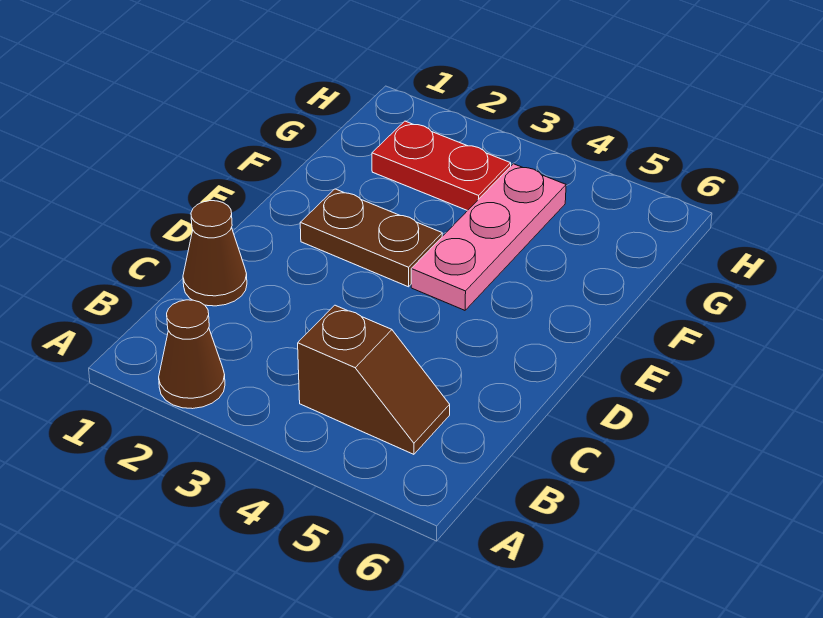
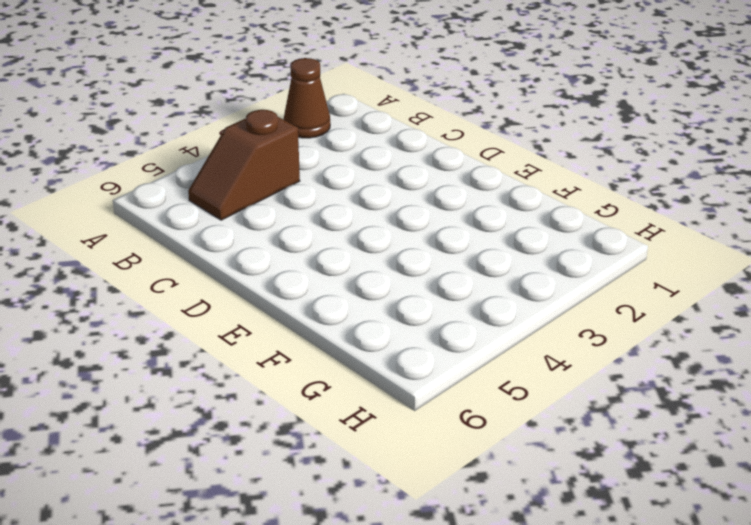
none -> brown 1x1 cone [183,201,247,306]
none -> brown 1x2 plate [300,189,442,287]

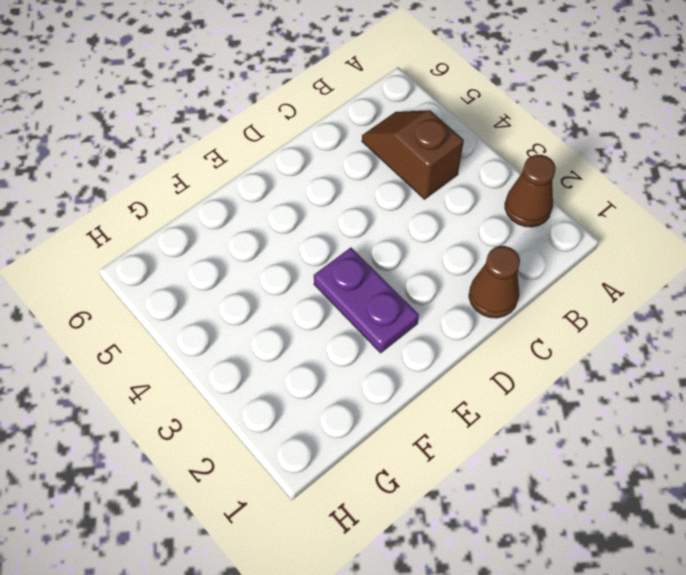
purple 1x2 plate [314,247,419,353] -> brown 1x2 plate [300,189,442,287]
none -> pink 1x3 plate [411,164,566,310]
none -> red 1x2 plate [372,121,511,211]

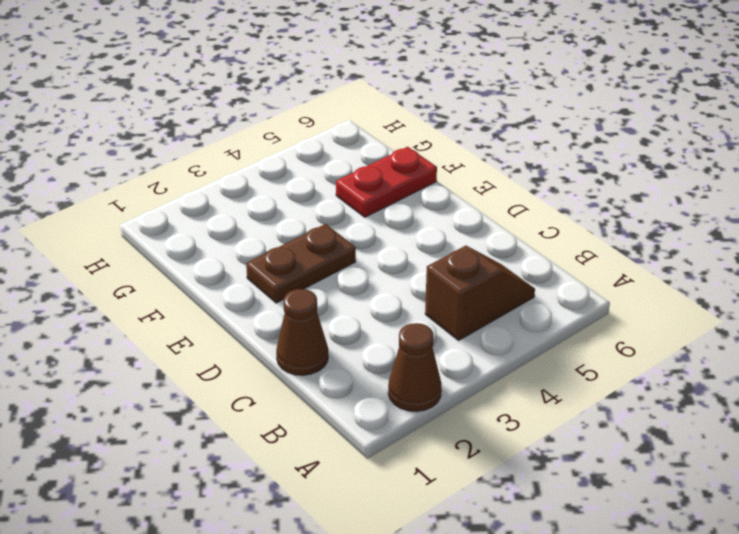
red 1x2 plate [336,147,437,217] -> red 1x2 plate moved to [372,121,511,211]
none -> pink 1x3 plate [411,164,566,310]

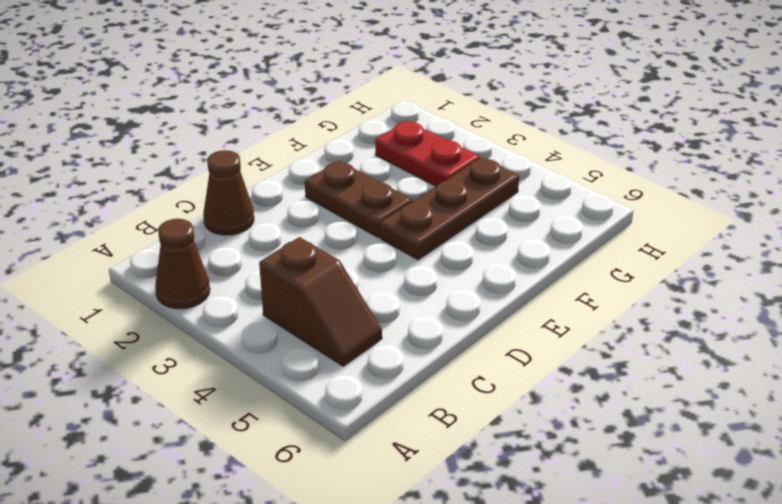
brown 1x3 plate [380,157,519,260] -> pink 1x3 plate [411,164,566,310]

